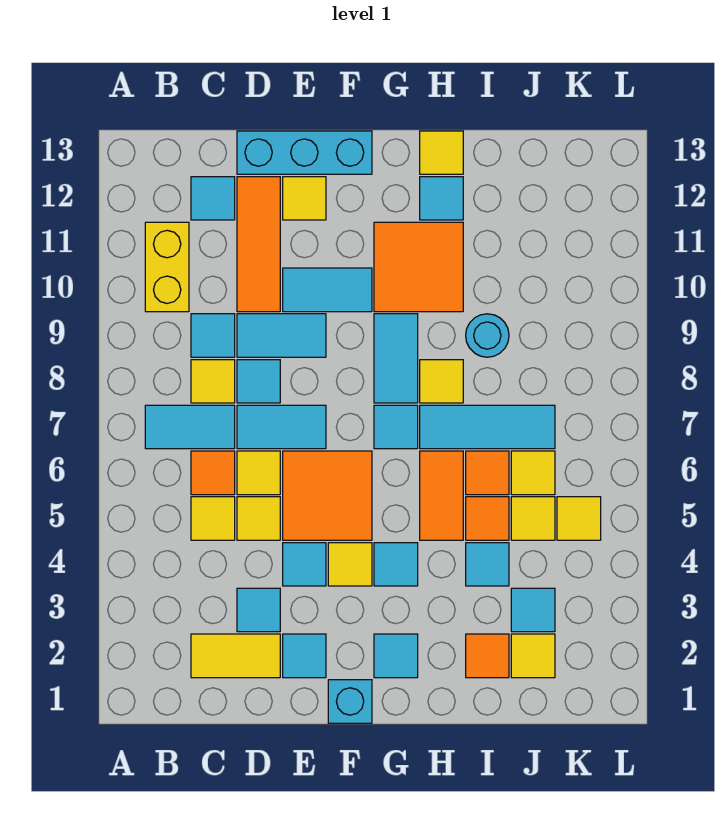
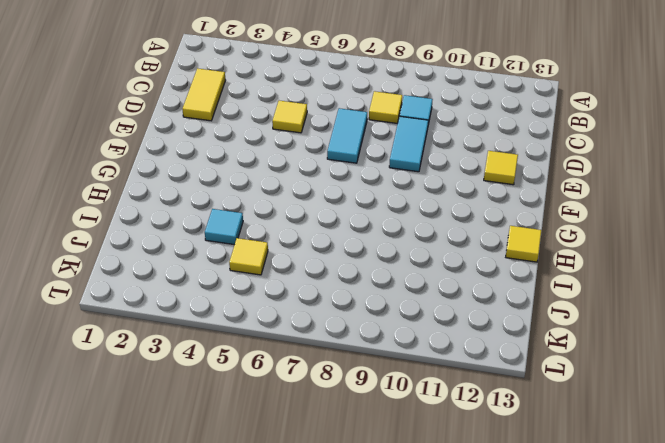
none -> cyan 1x2 tile [145,405,235,449]
none -> yellow 1x2 brick [145,222,189,312]
none -> yellow 1x1 tile [191,497,235,540]
none -> orange 1x1 tile [191,451,235,495]

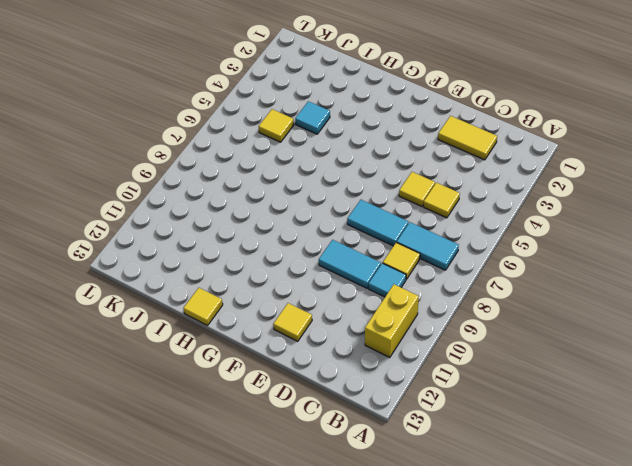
none -> orange 1x1 tile [191,451,235,495]
none -> cyan 1x1 tile [191,177,235,220]
none -> cyan 1x1 tile [237,588,280,632]
none -> yellow 1x1 tile [237,451,280,495]

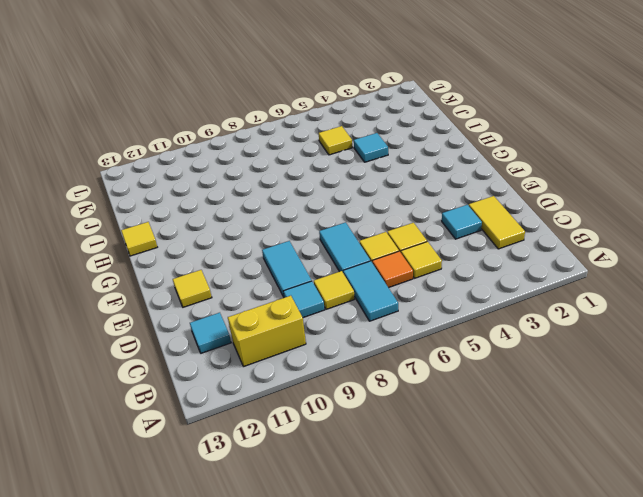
none -> cyan 1x1 tile [237,360,280,403]
none -> orange 1x3 tile [237,177,280,312]
none -> cyan 1x3 brick [237,131,372,174]
none -> cyan 1x1 tile [283,634,326,678]

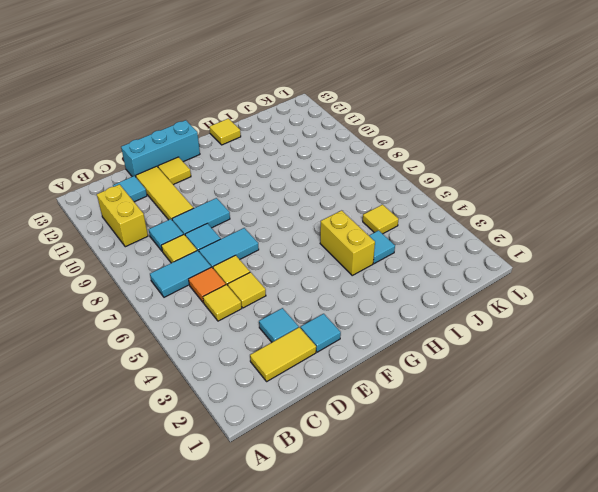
yellow 1x3 tile [136,166,193,220] -> orange 1x3 tile [237,177,280,312]
yellow 1x2 brick [320,210,375,275] -> orange 1x2 tile [420,451,463,540]
none -> cyan 1x1 tile [283,543,326,586]
none -> orange 2x2 tile [283,451,372,540]
none -> cyan 1x2 tile [283,268,372,312]
none -> cyan 1x1 brick [328,680,372,723]

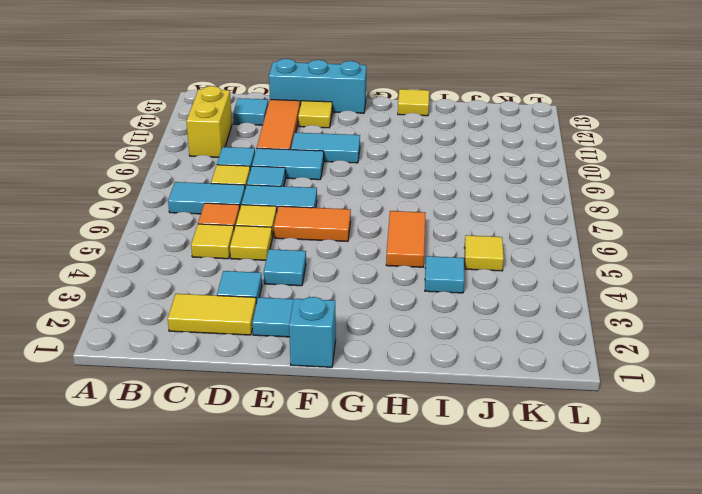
orange 1x2 tile [274,206,351,241] -> orange 2x2 tile [283,451,372,540]
none -> yellow 1x1 tile [328,543,372,586]
none -> cyan 1x1 tile [374,634,418,678]
none -> cyan 1x1 tile [374,543,418,586]
none -> cyan 1x1 tile [374,405,418,449]

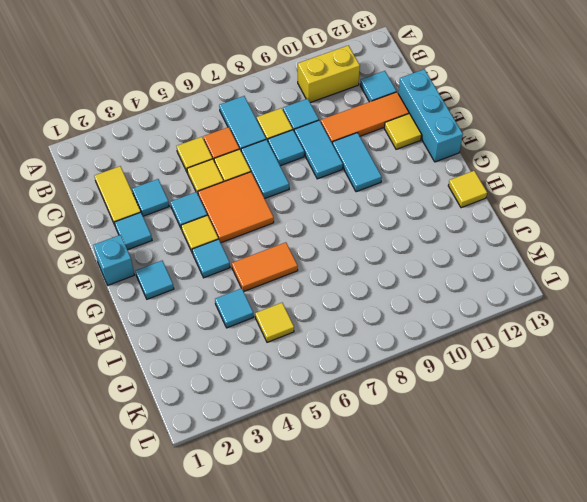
none -> cyan 1x1 tile [374,405,418,449]
none -> cyan 1x2 tile [374,314,418,403]
none -> orange 2x2 tile [374,222,463,312]
none -> cyan 1x3 tile [420,405,555,449]

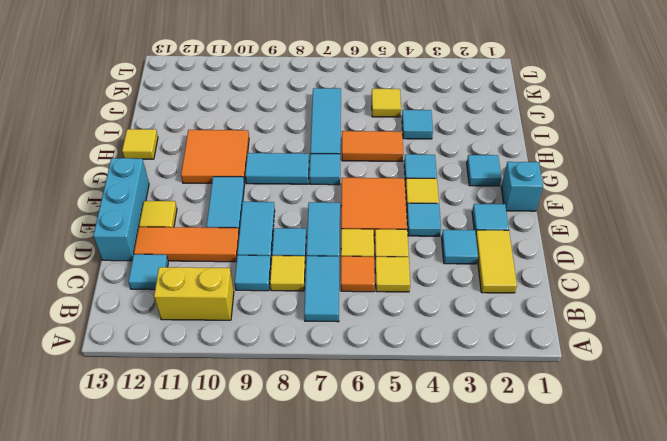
none -> yellow 1x1 tile [420,360,463,403]
none -> cyan 1x1 tile [420,177,463,220]
none -> orange 1x1 tile [466,634,509,678]
none -> orange 1x1 tile [466,497,509,540]

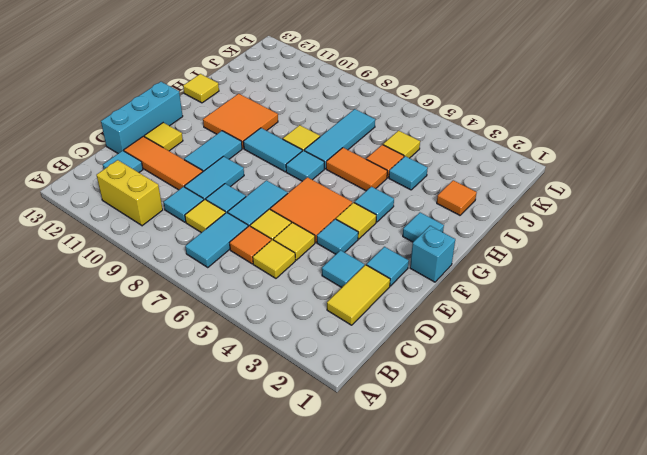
none -> cyan 1x1 tile [420,177,463,220]
none -> orange 1x1 tile [466,451,509,495]
none -> cyan 1x1 round brick [466,314,509,357]
none -> yellow 1x1 tile [511,634,555,678]

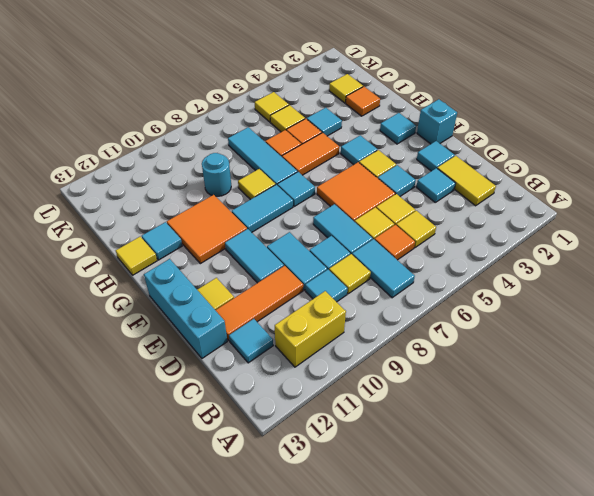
none -> cyan 1x1 tile [511,588,555,632]
none -> yellow 1x1 tile [511,451,555,495]

